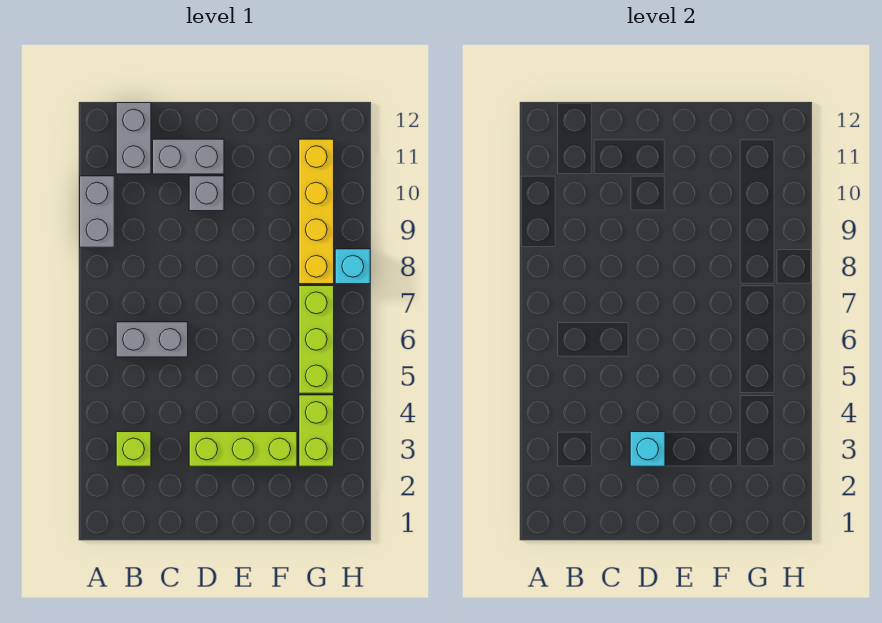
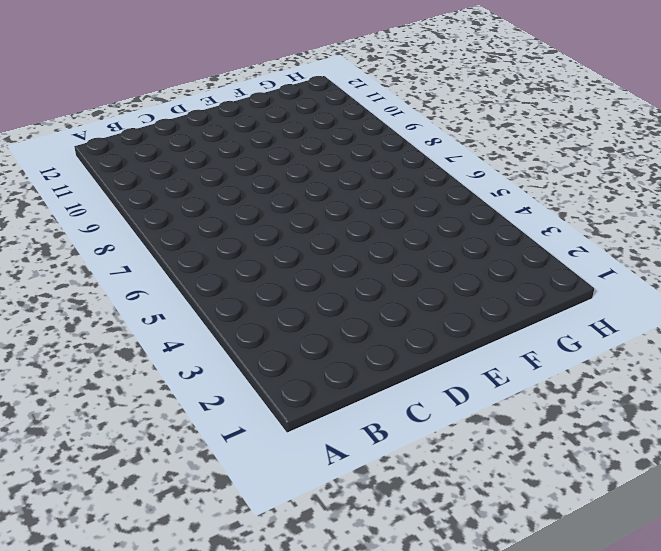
none -> grey 1x2 brick [80,176,114,247]
none -> lime 1x1 brick [116,432,151,466]
none -> grey 1x2 brick [116,322,188,357]

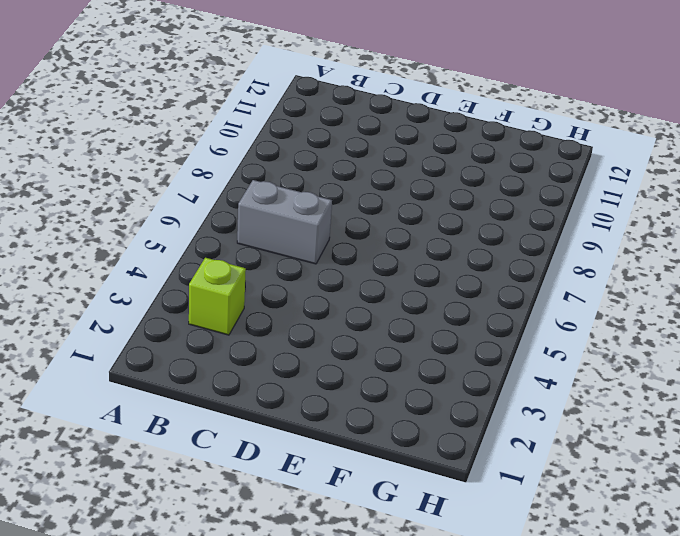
none -> grey 1x2 brick [80,176,114,247]
none -> grey 1x2 brick [116,103,151,174]
none -> grey 1x2 brick [153,139,224,174]

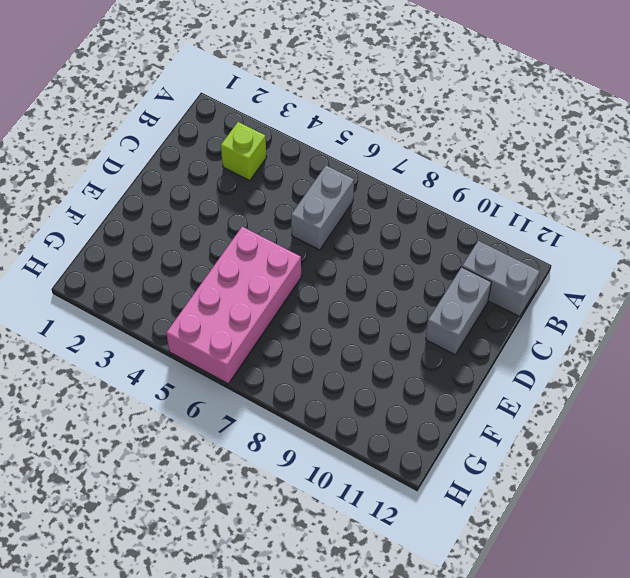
pink 2x4 brick [166,227,301,384] -> lime 1x3 brick [299,286,334,393]
none -> grey 1x2 brick [80,176,114,247]
none -> lime 1x3 brick [189,432,297,466]
none -> grey 1x1 brick [189,176,224,211]

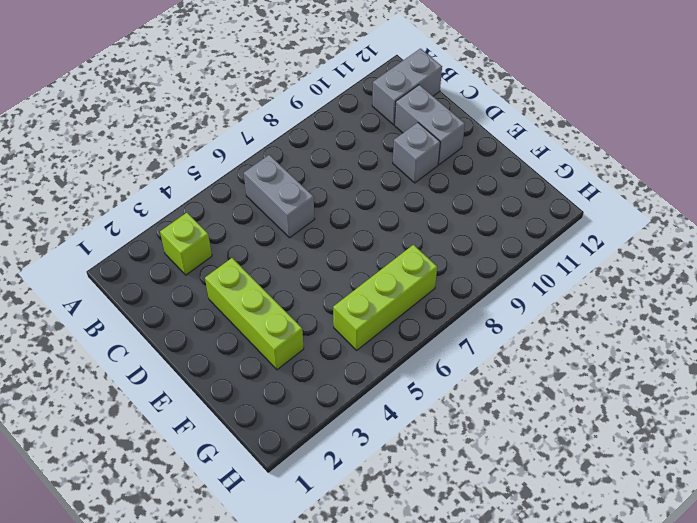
none -> grey 1x2 brick [80,176,114,247]
none -> lime 1x2 brick [299,395,334,466]
none -> yellow 1x4 brick [299,139,334,284]

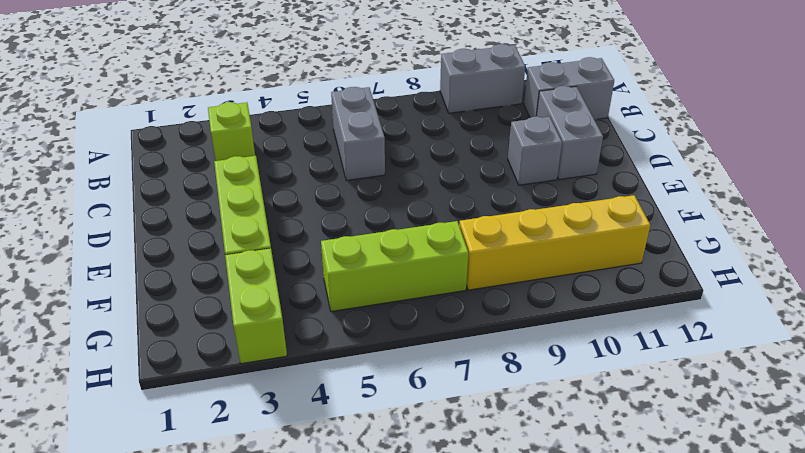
lime 1x2 brick [225,248,287,364] -> lime 1x2 brick turned to [299,395,334,466]
none -> cyan 1x1 brick [335,249,370,284]
none -> cyan 1x1 brick [630,432,665,466]

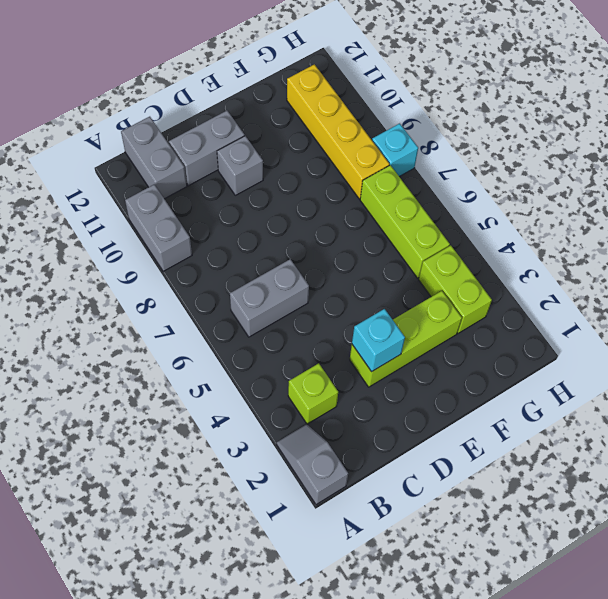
grey 1x2 slope [277,424,348,505] -> none

